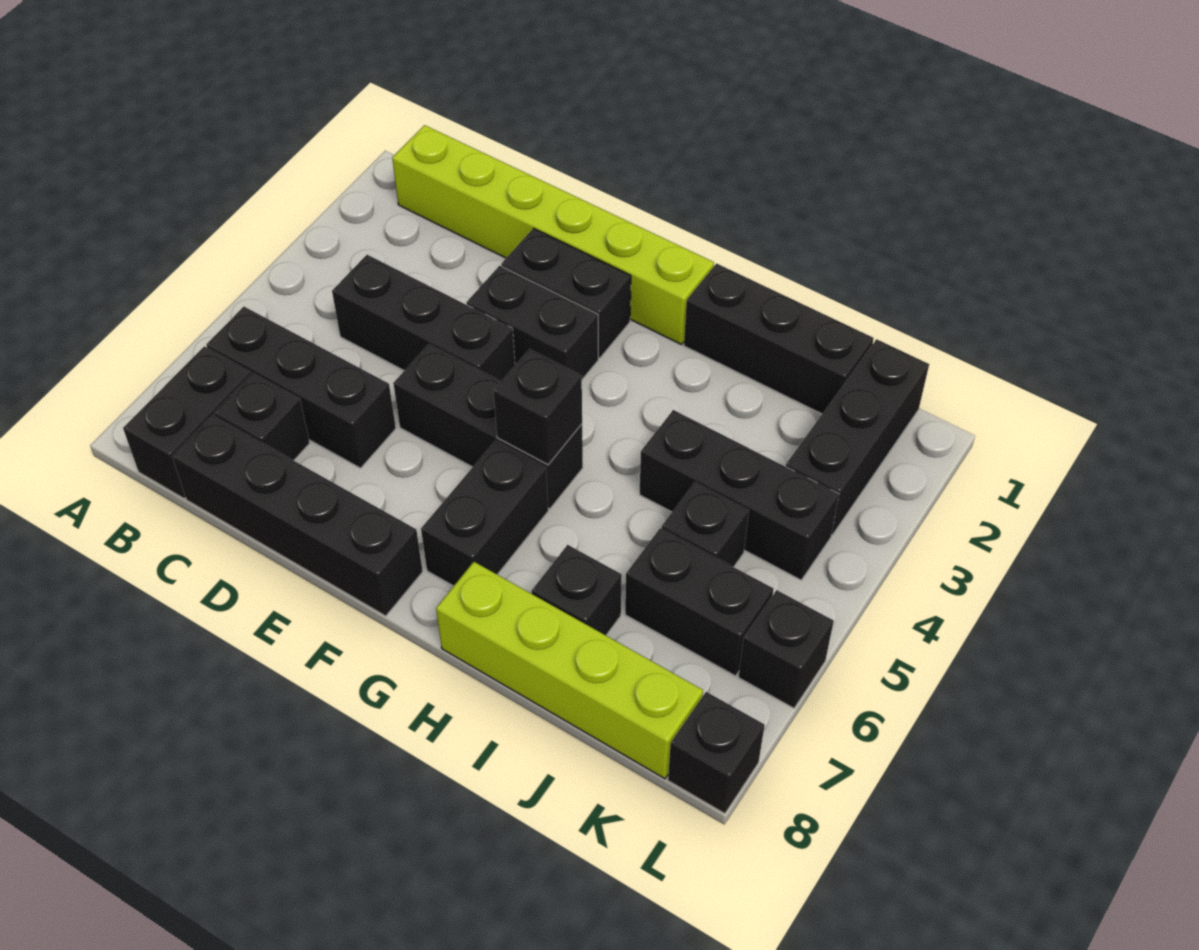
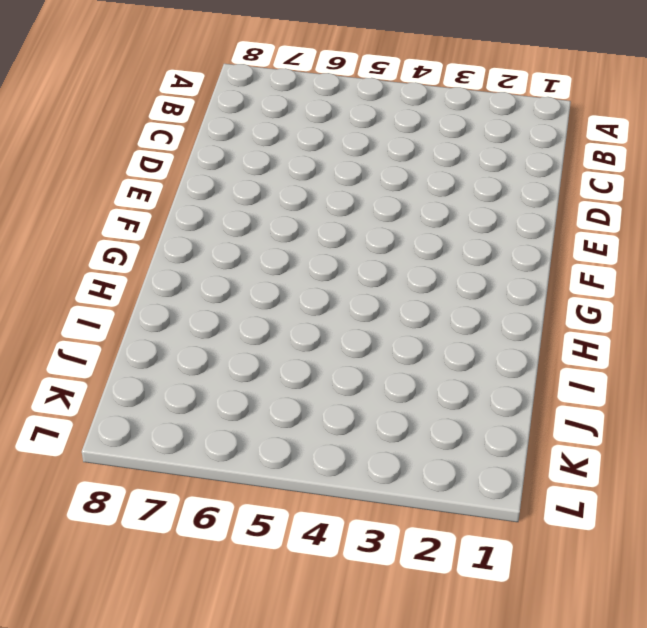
none -> lime 1x6 brick [392,125,714,345]
none -> black 1x3 brick [206,307,396,468]
none -> black 1x2 brick [123,346,251,498]

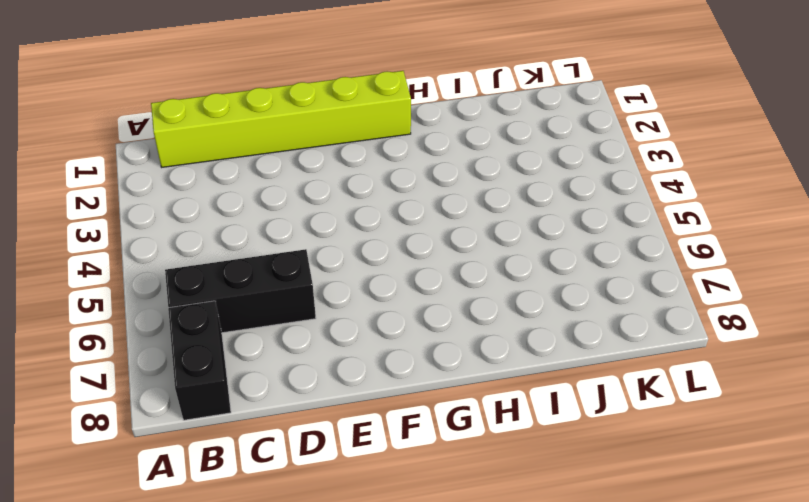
none -> black 1x3 brick [332,255,515,381]
none -> black 1x1 brick [214,373,310,460]
none -> black 1x4 brick [172,415,423,616]

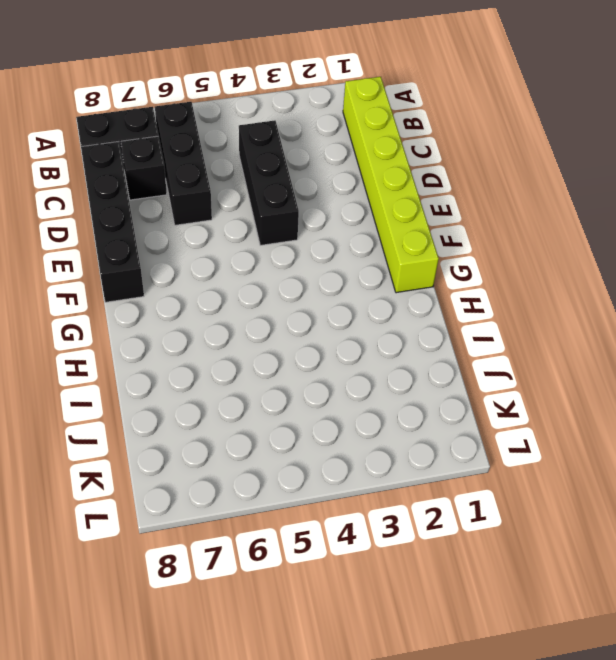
none -> black 1x2 brick [501,228,631,358]
none -> black 1x2 brick [466,266,598,379]
none -> black 1x3 brick [393,344,583,509]

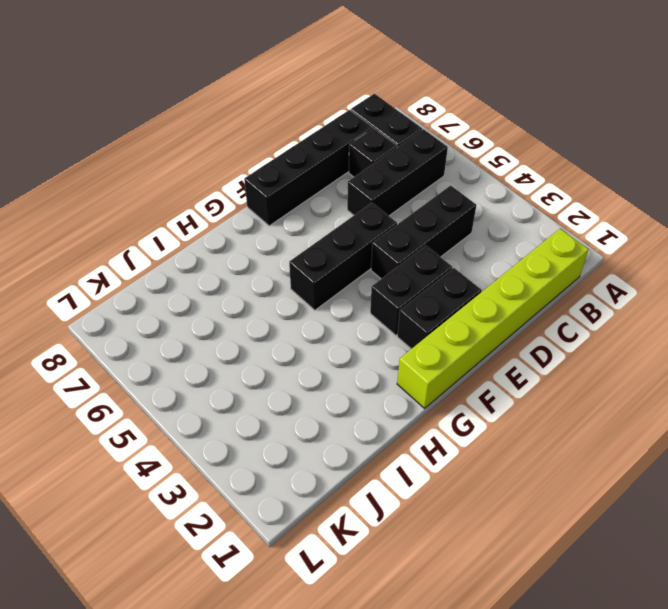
none -> black 1x2 brick [421,441,548,586]
none -> black 1x3 brick [684,263,874,414]
none -> lime 1x4 brick [436,562,703,779]

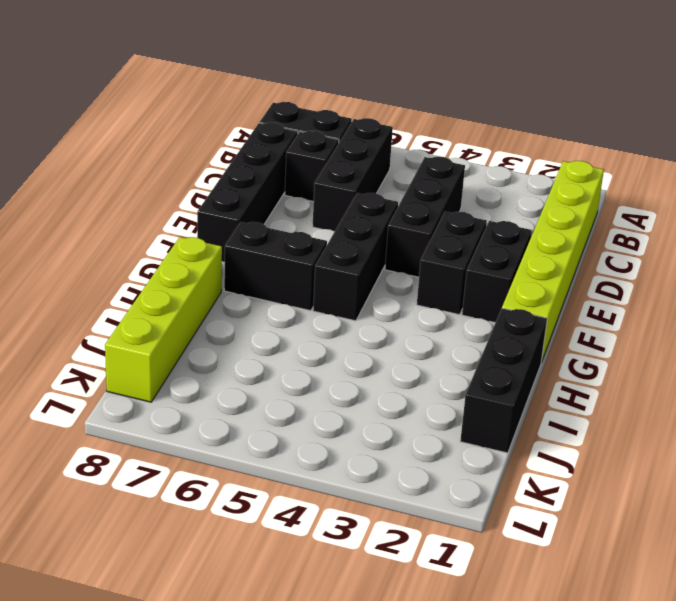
none -> black 1x3 brick [640,410,839,580]
none -> black 1x1 brick [532,545,622,635]
none -> black 1x1 brick [662,482,749,567]

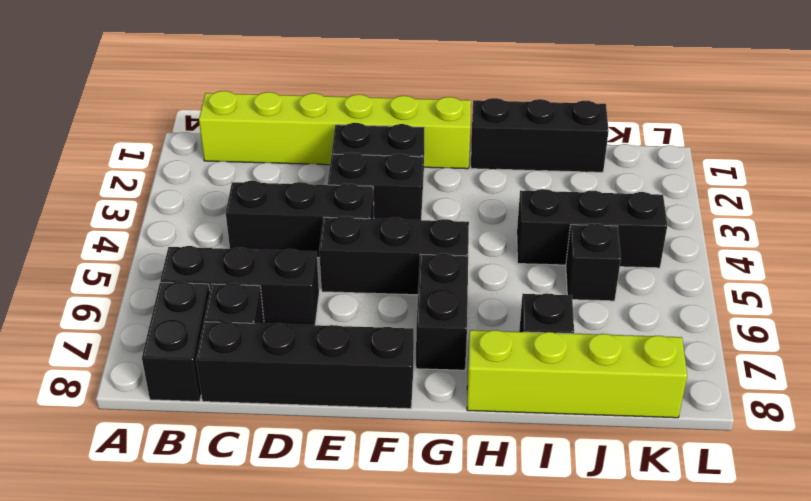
none -> black 1x2 brick [625,528,773,676]
none -> black 1x3 brick [786,339,929,535]
none -> black 1x1 brick [739,590,834,708]

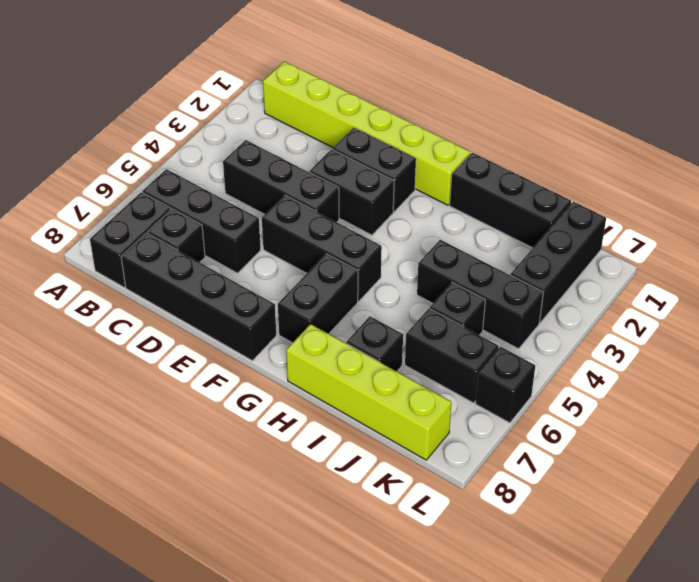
none -> black 1x1 brick [668,692,765,814]
none -> black 1x1 brick [494,349,582,465]

